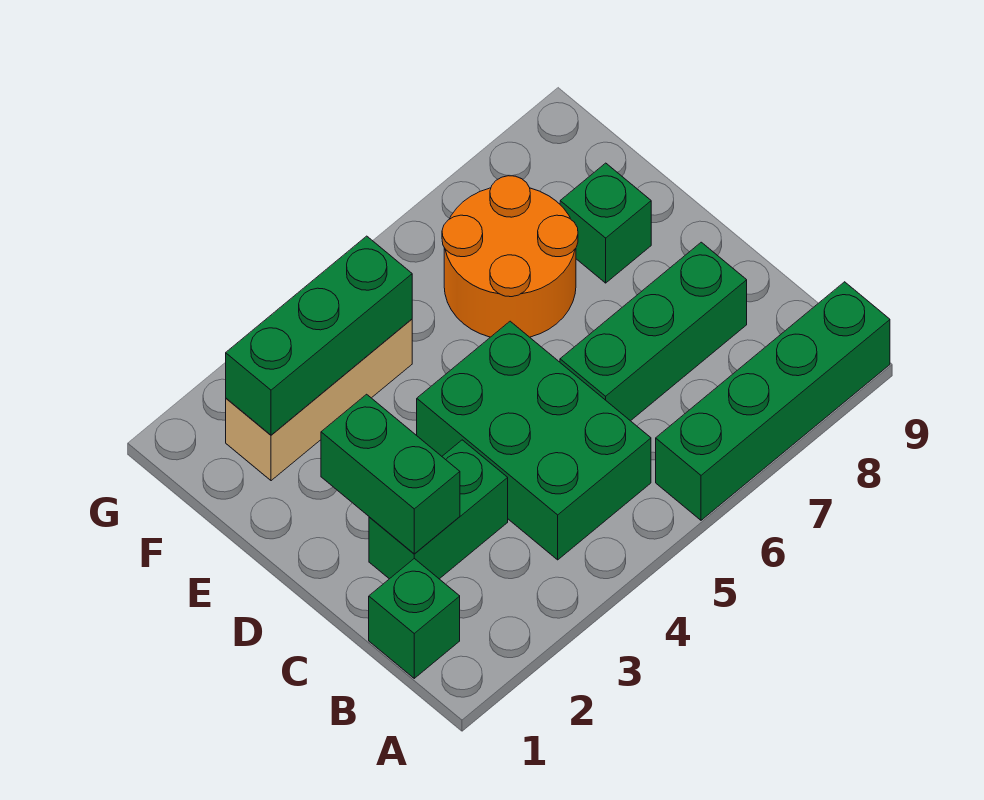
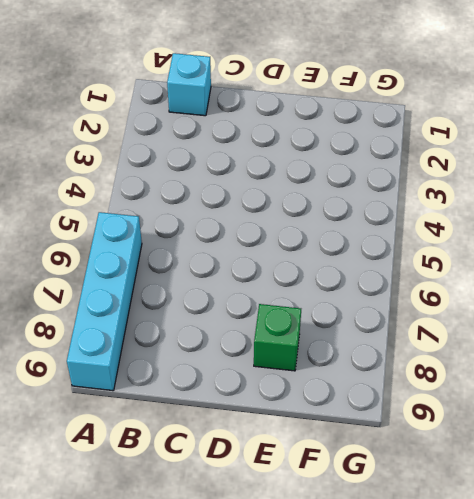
cyan 1x4 brick [67,212,142,391] -> green 1x4 brick [656,282,890,520]
cyan 1x1 brick [167,53,211,116] -> green 1x1 brick [369,559,460,678]
none -> green 2x3 brick [417,321,651,560]
none -> green 1x2 brick [369,440,508,579]

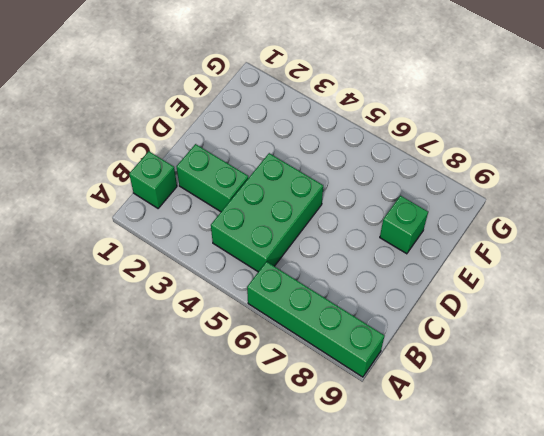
none -> green 1x3 brick [560,242,747,421]
none -> orange 2x2 round brick [442,176,578,337]

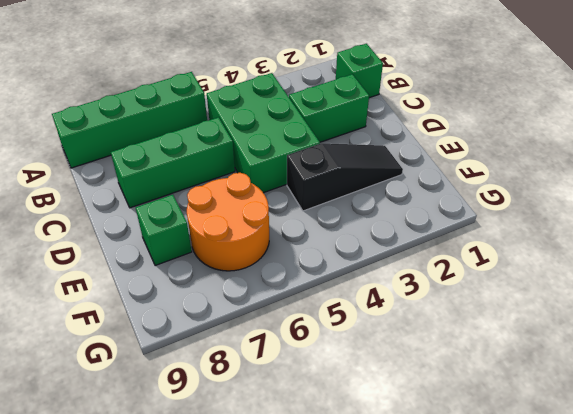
black 1x3 slope [287,143,403,211] -> none
none -> tan 1x3 brick [226,319,412,481]
none -> green 1x2 brick [321,394,460,554]

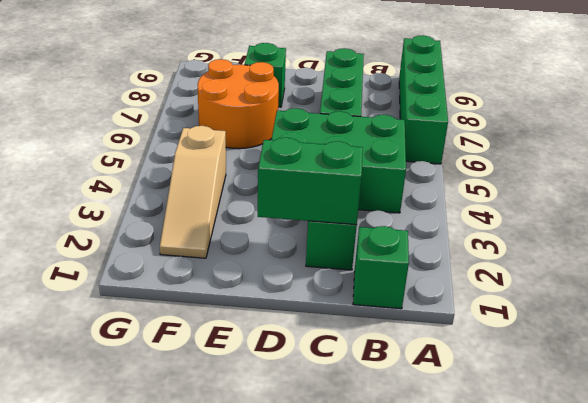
tan 1x3 slope [160,126,226,258] -> tan 1x3 brick [226,319,412,481]
none -> green 1x3 brick [226,236,412,435]

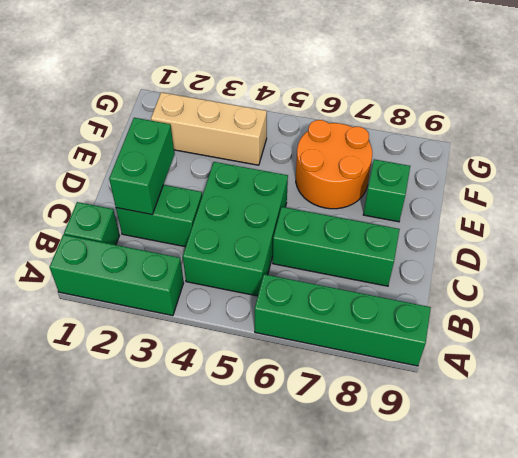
green 1x3 brick [50,235,184,316] -> green 1x3 brick moved to [226,236,412,435]

